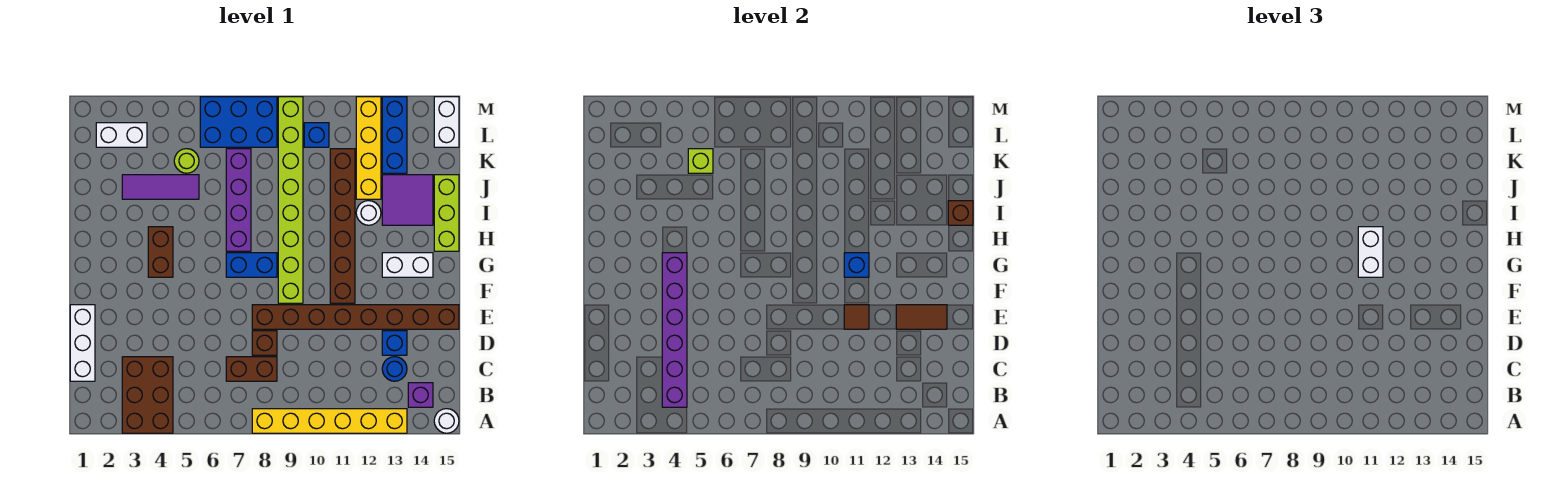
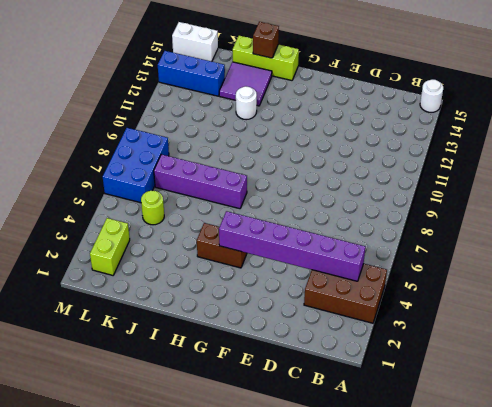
lime 1x2 brick [90,218,130,275] -> white 1x2 brick [96,123,147,147]
none -> yellow 1x6 brick [252,409,407,433]
none -> purple 1x1 brick [408,383,433,407]
none -> white 1x3 brick [70,305,95,381]
none -> brown 1x2 brick [226,357,277,381]

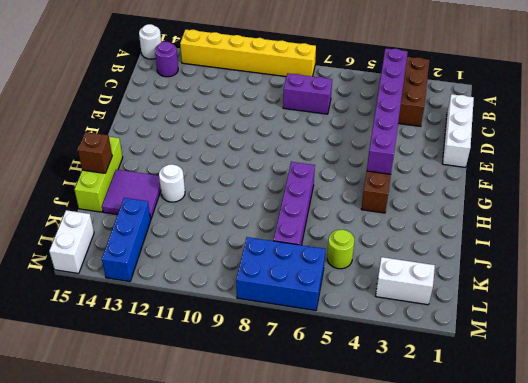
purple 1x1 round brick [155,42,178,77] -> purple 1x1 brick [408,383,433,407]
purple 1x2 brick [283,74,332,114] -> brown 1x2 brick [226,357,277,381]
none -> blue 1x1 round brick [382,357,407,381]
none -> brown 1x1 brick [252,331,277,355]
none -> blue 1x1 brick [382,331,407,355]
none -> brown 1x8 brick [252,305,459,329]

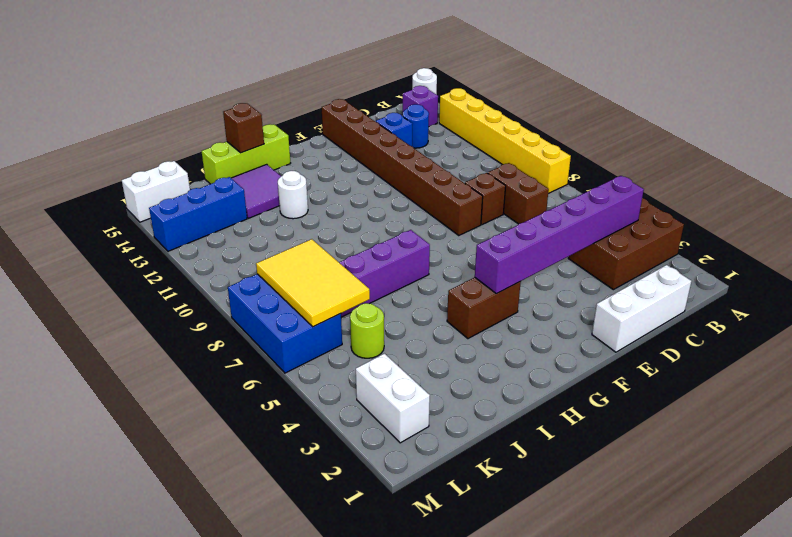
yellow 2x3 tile [256,239,370,327] -> none
none -> lime 1x8 brick [278,97,303,303]
none -> brown 1x6 brick [330,149,355,303]
none -> blue 1x2 brick [226,253,277,277]
none -> white 1x2 brick [382,253,433,277]

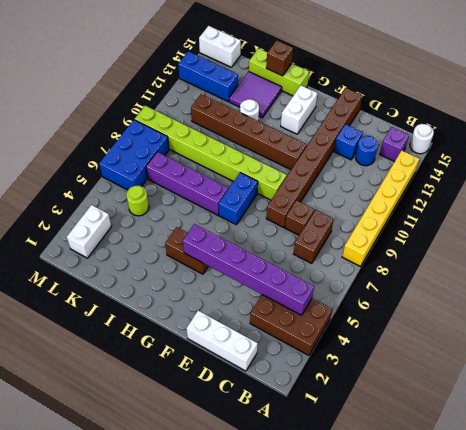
none -> purple 1x3 tile [122,175,199,199]
none -> yellow 1x4 brick [356,97,381,199]
none -> blue 1x1 brick [304,123,329,147]
none -> brown 1x1 tile [844,305,869,329]

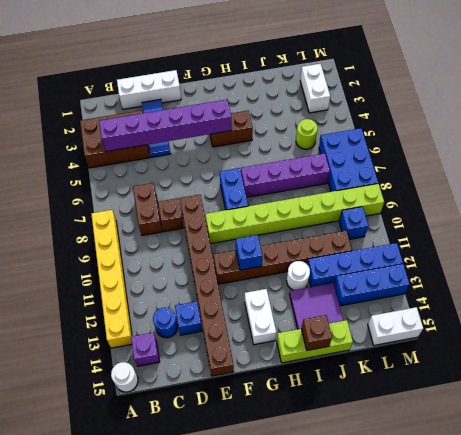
blue 1x3 tile [142,99,171,157] -> none
blue 1x4 brick [307,243,403,287] -> yellow 1x4 brick [356,97,381,199]
none -> purple 1x3 tile [122,175,199,199]
none -> brown 1x1 tile [844,305,869,329]
none -> brown 1x2 tile [896,305,947,329]
none -> lime 1x1 brick [688,149,713,173]

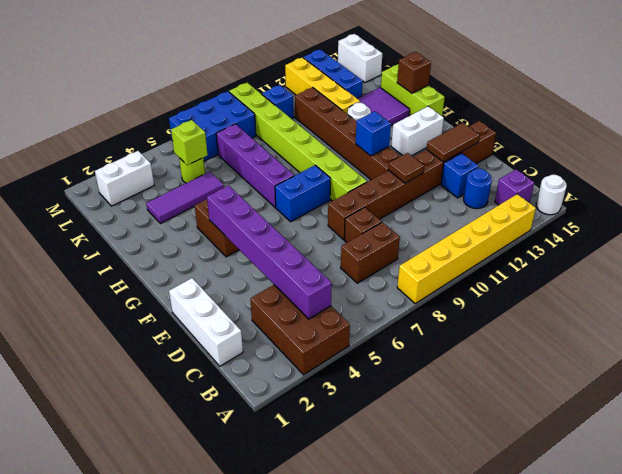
none -> white 1x2 brick [1358,227,1383,277]

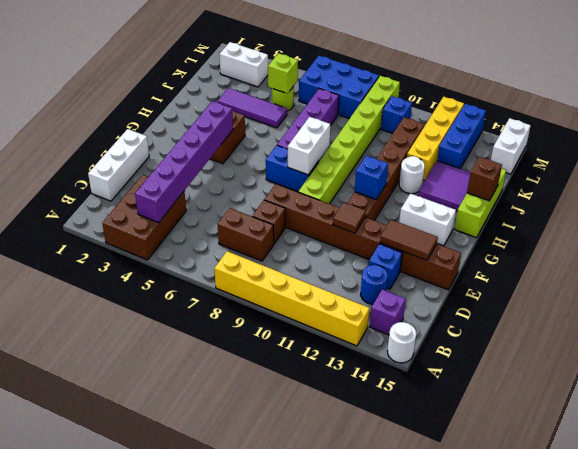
white 1x2 brick [288,117,330,175] -> white 1x2 brick moved to [1358,227,1383,277]

